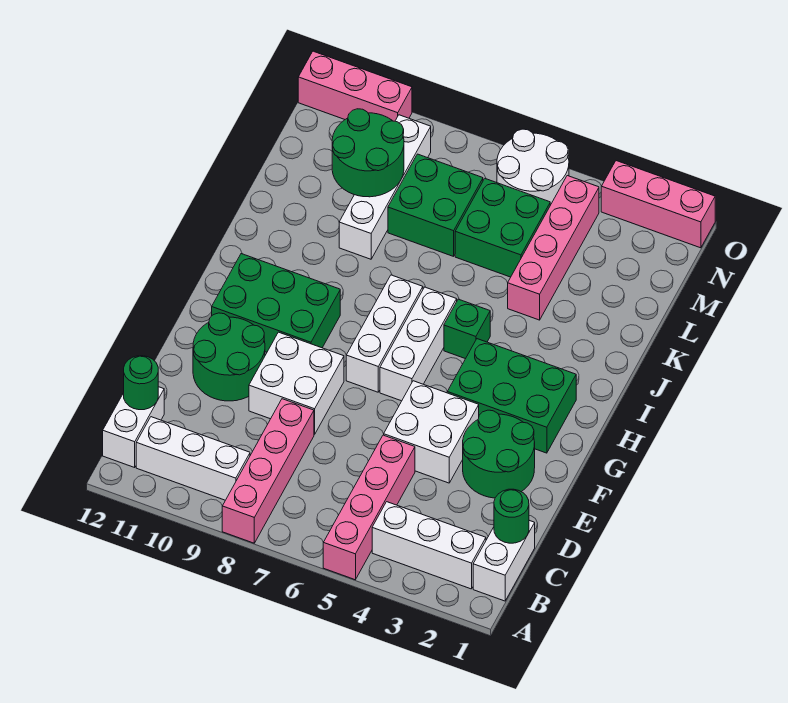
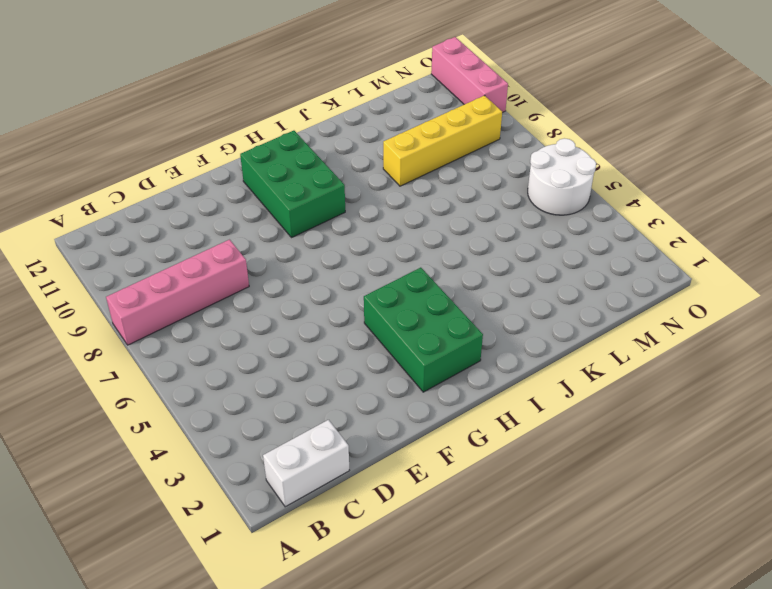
yellow 1x4 brick [383,95,502,186] -> white 1x4 brick [339,115,431,259]
none -> pink 1x4 brick [323,435,415,580]
none -> white 1x3 brick [372,502,486,589]
none -> white 1x3 brick [136,417,250,500]

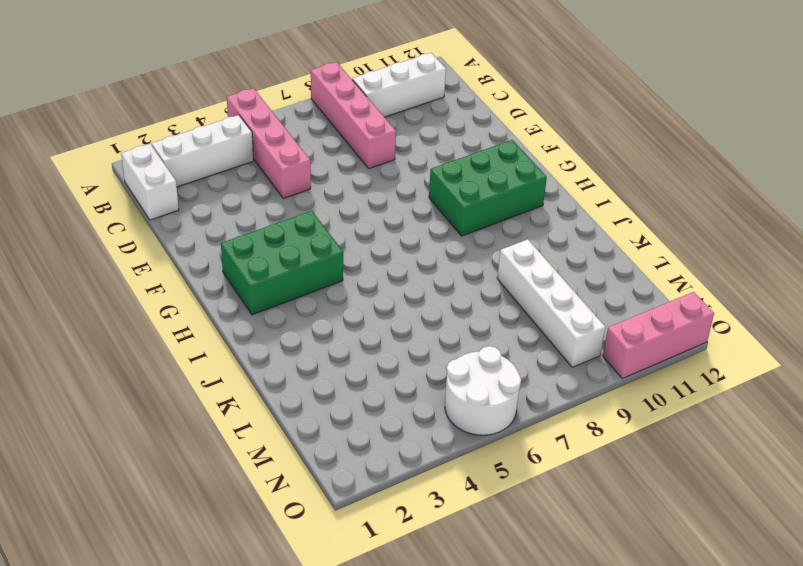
none -> white 1x2 brick [103,387,164,467]
none -> green 2x2 round brick [463,410,535,498]
none -> white 2x2 brick [384,381,479,483]

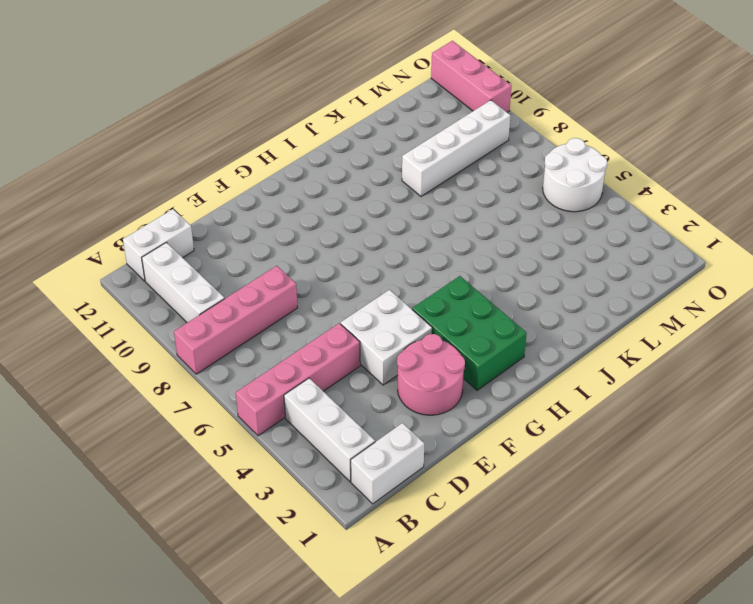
pink 2x2 round brick [397,334,465,415] -> green 2x2 round brick [463,410,535,498]
none -> white 2x2 brick [249,332,344,435]
none -> green 2x2 round brick [193,313,265,401]
none -> white 1x3 brick [380,287,457,401]

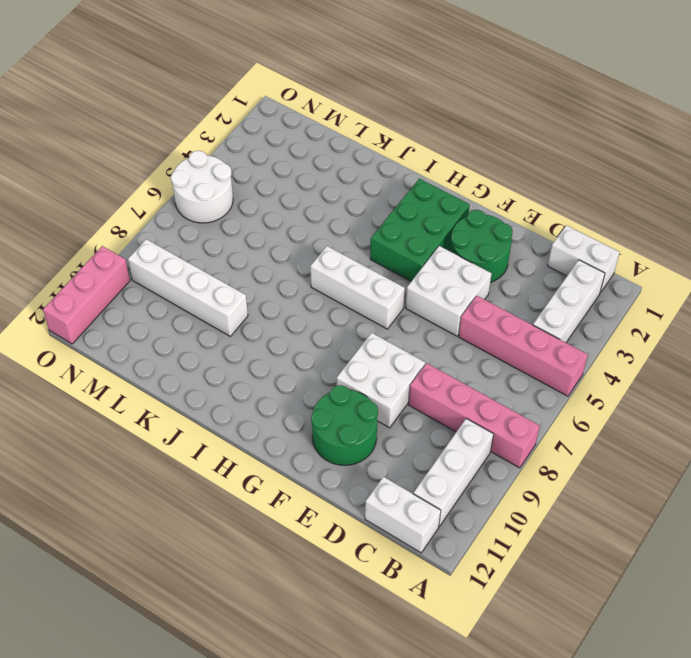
none -> white 1x3 brick [346,275,423,392]
none -> green 2x3 brick [212,254,340,352]
none -> green 1x1 brick [444,299,490,359]

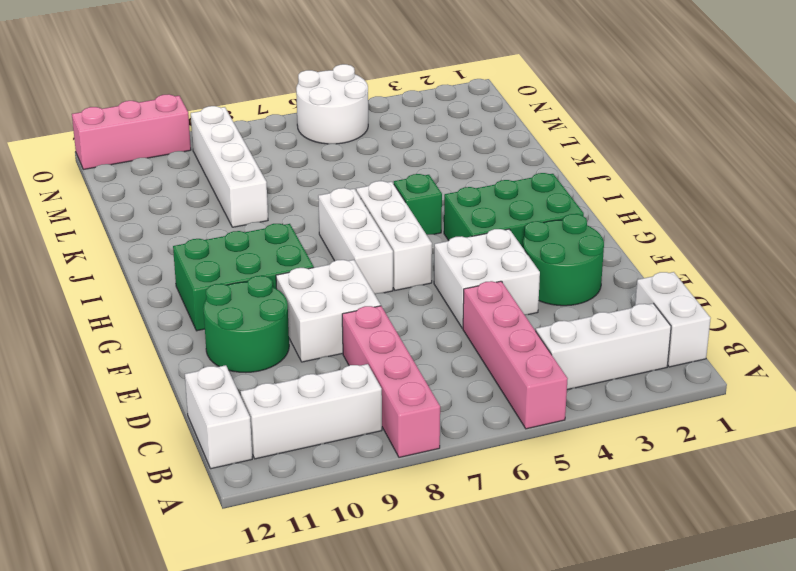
none -> pink 1x4 brick [508,176,599,320]
none -> green 2x2 brick [455,179,550,277]
none -> green 2x2 brick [388,154,483,256]

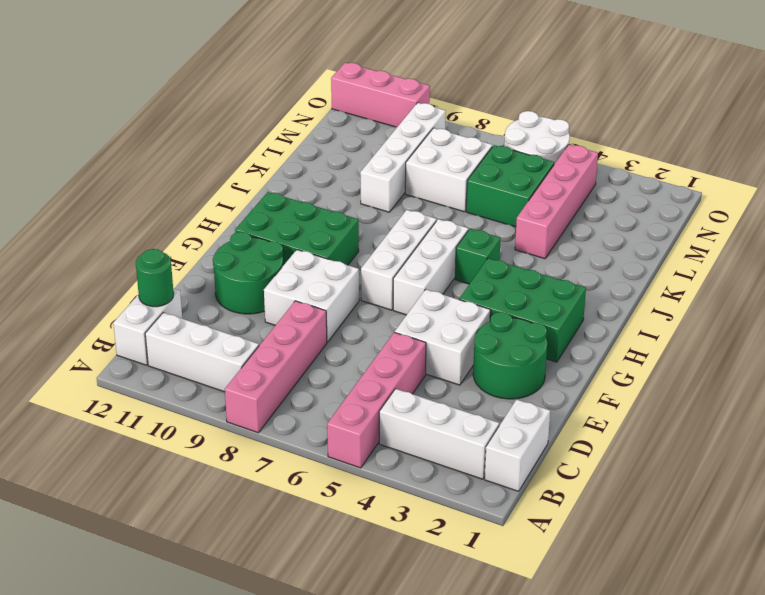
white 2x2 brick [405,128,492,212] -> green 2x2 brick [388,154,483,256]
none -> pink 1x3 brick [601,161,715,248]
none -> green 1x1 round brick [494,489,529,543]
none -> green 2x2 round brick [332,109,404,197]

